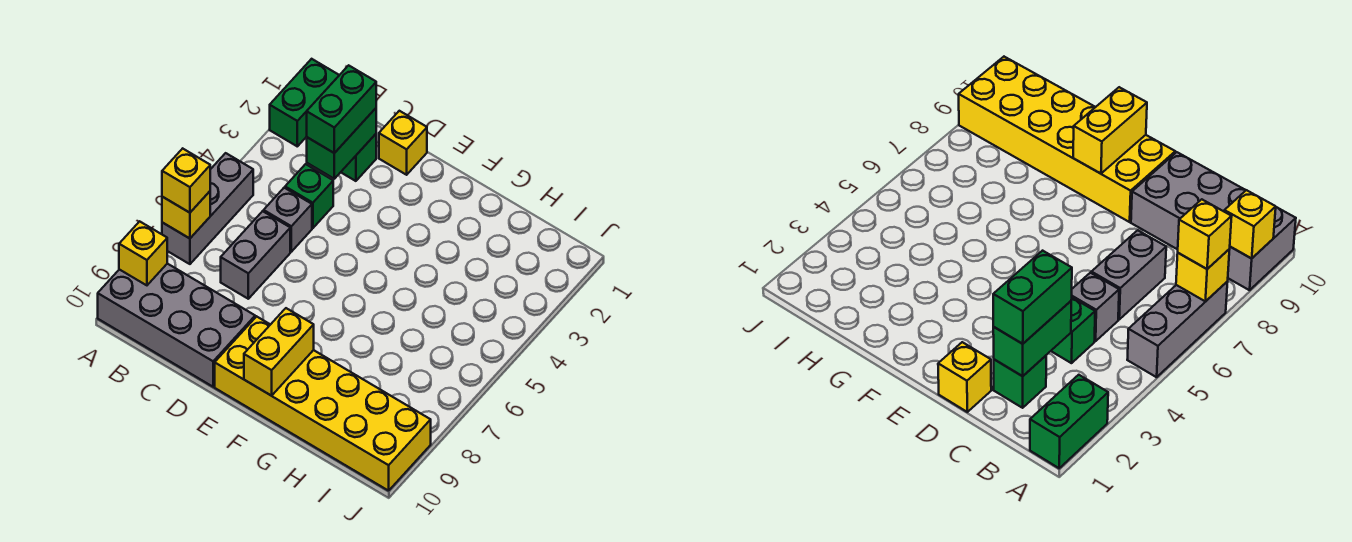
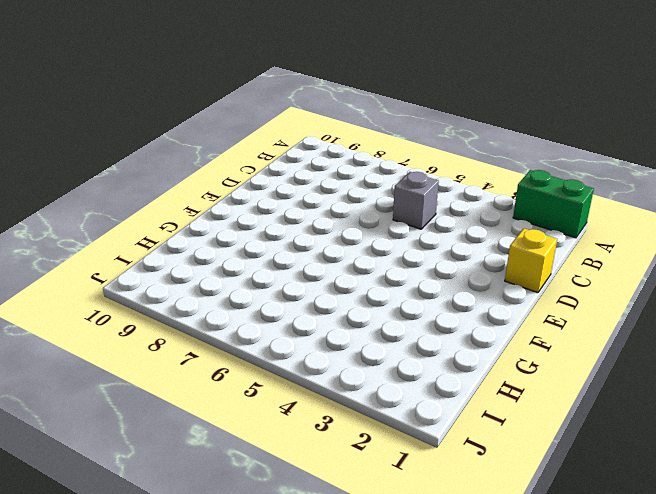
none -> grey 1x3 brick [162,153,253,264]
none -> grey 2x4 brick [98,264,255,387]
none -> green 1x1 brick [341,134,376,181]

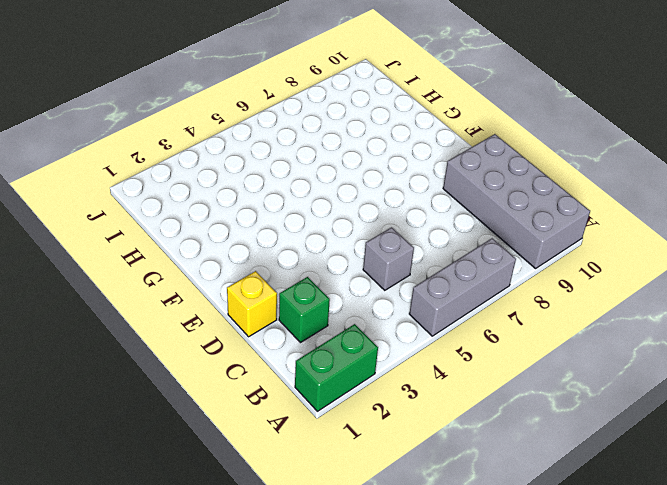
none -> green 1x1 brick [285,164,333,228]
none -> grey 1x2 brick [221,211,290,299]
none -> yellow 2x6 brick [215,316,431,491]

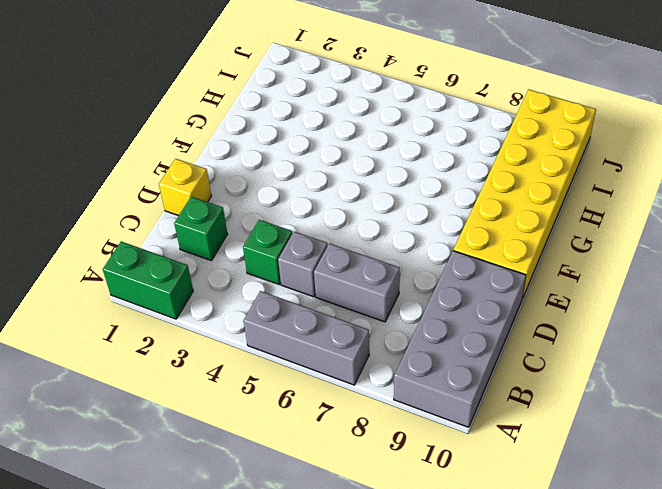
none -> yellow 1x1 brick [162,191,210,238]
none -> yellow 1x1 brick [119,221,167,285]
none -> green 1x2 brick [307,108,376,179]

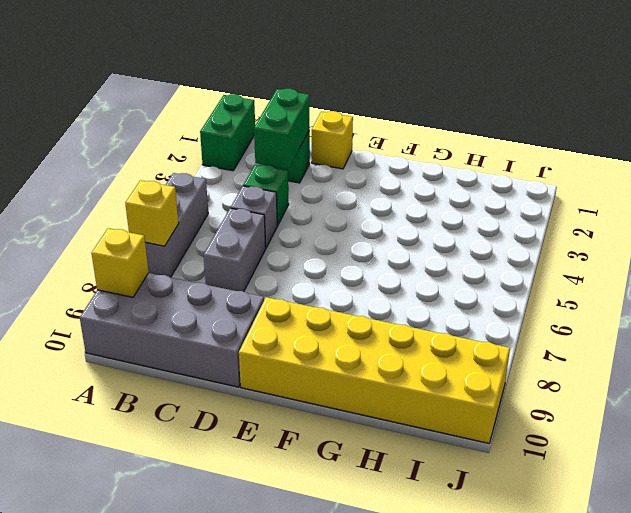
none -> yellow 1x2 brick [244,308,314,396]
none -> yellow 1x1 brick [162,149,210,213]
none -> green 1x2 brick [307,65,376,153]

